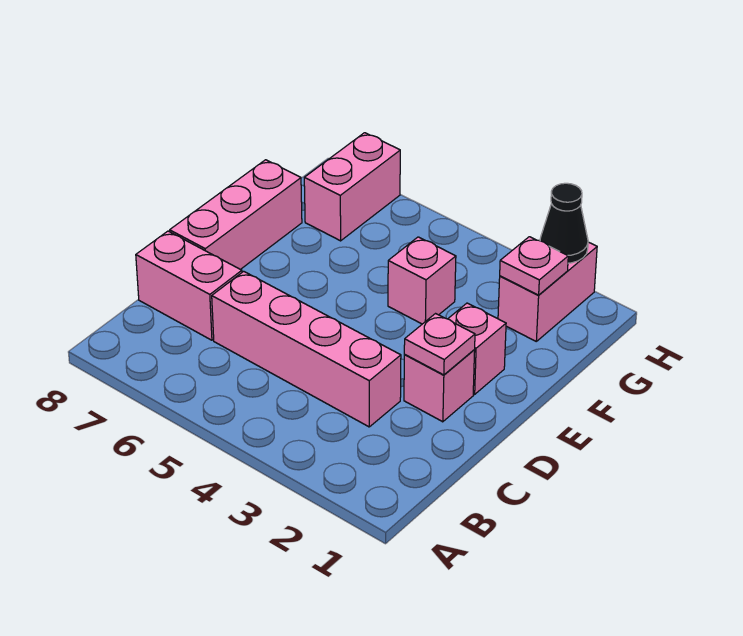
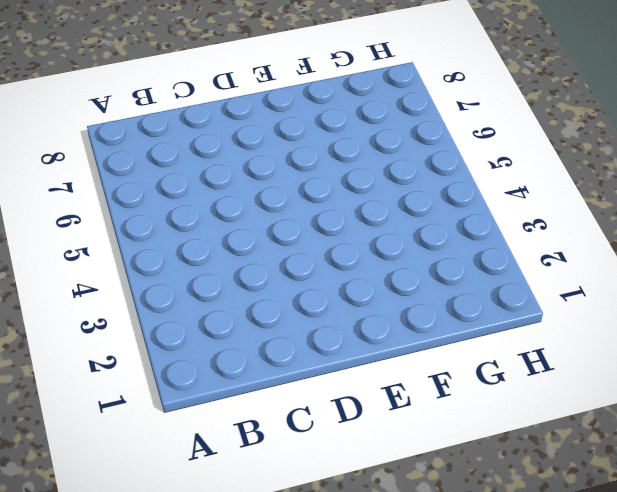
none -> pink 1x4 brick [212,271,401,427]
none -> pink 1x2 brick [136,231,242,340]

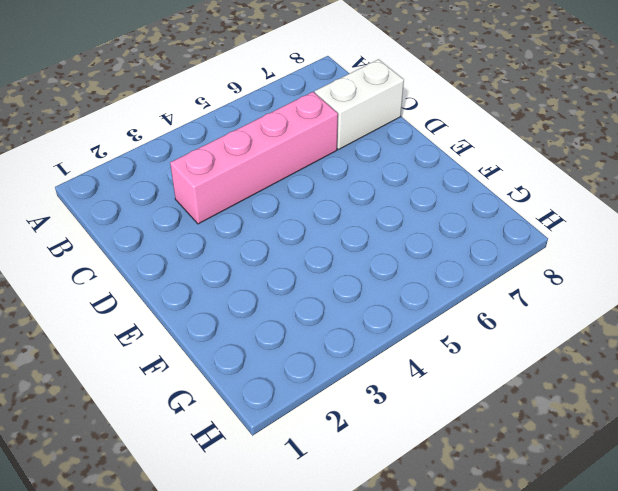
white 1x2 brick [315,59,404,150] -> pink 1x2 brick [136,231,242,340]
none -> pink 1x1 brick [404,350,475,422]
none -> pink 1x3 brick [170,160,302,269]

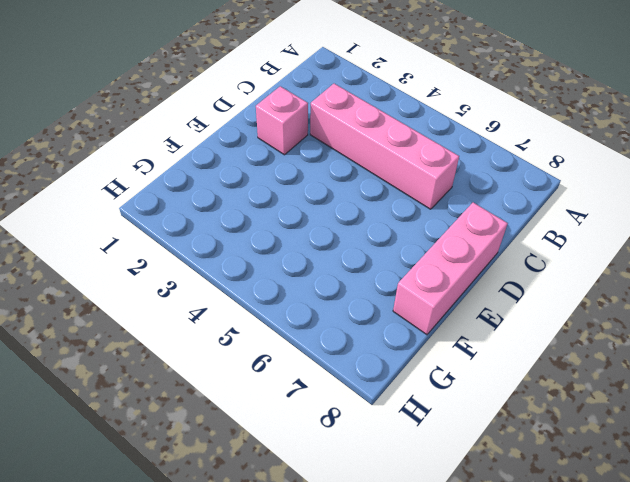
none -> pink 1x2 brick [136,231,242,340]
none -> pink 1x1 brick [448,303,506,394]

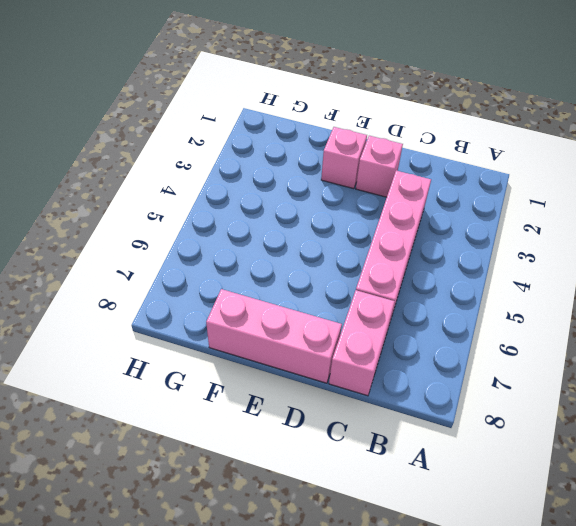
none -> pink 1x1 brick [388,237,456,324]
none -> pink 1x2 brick [498,242,597,341]

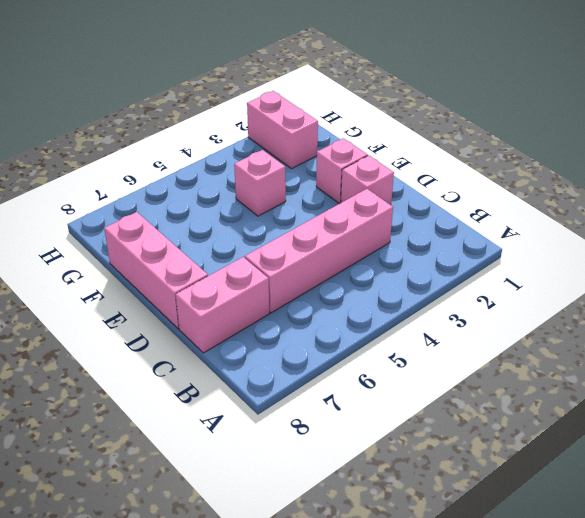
none -> pink 1x2 brick [304,133,400,241]
none -> pink 1x1 plate [404,314,475,375]

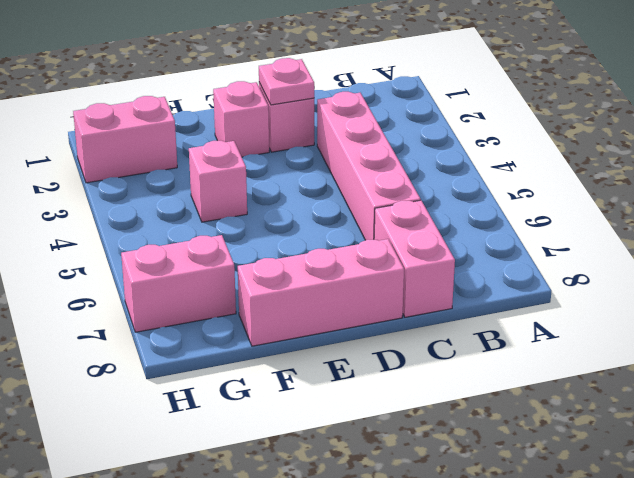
none -> pink 1x1 plate [500,237,568,295]
none -> black 1x1 cone [540,183,588,263]

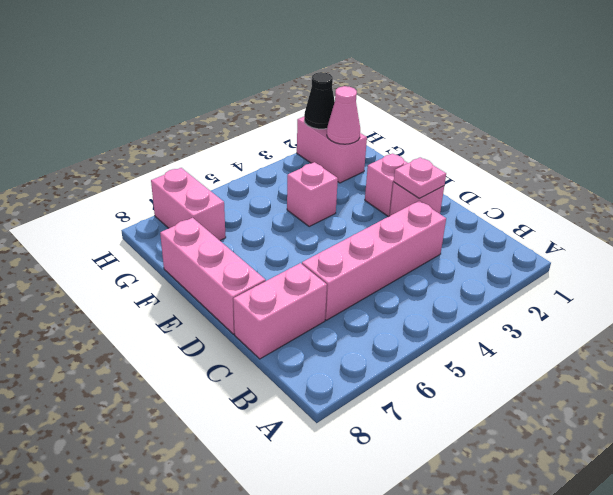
pink 1x1 cone [327,86,360,144] -> pink 1x1 plate [500,237,568,295]

